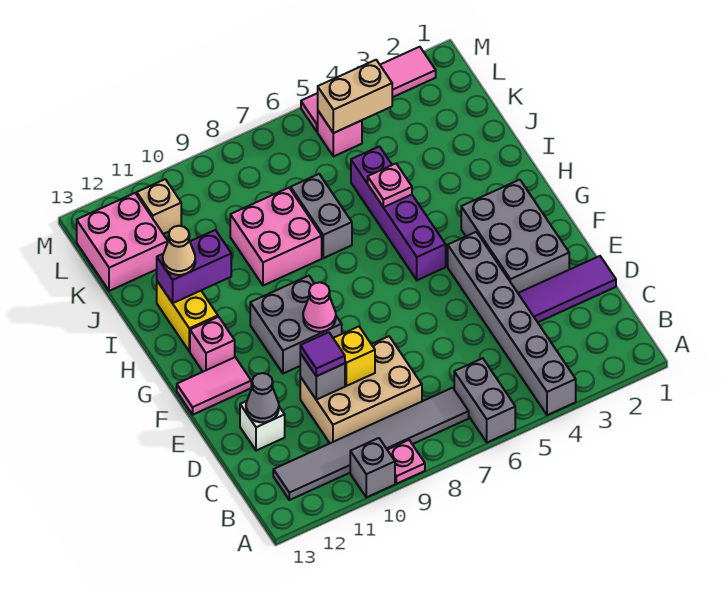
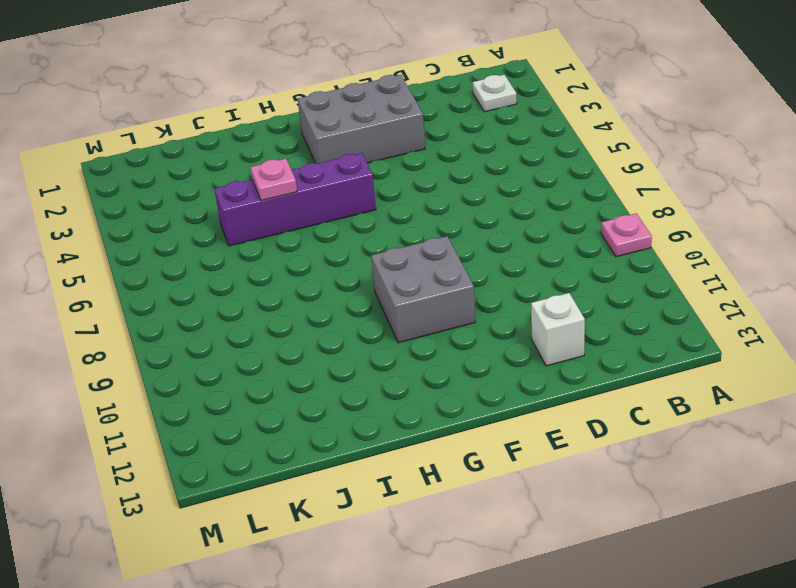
white 1x1 plate [473,75,517,112] -> none
none -> grey 1x6 brick [448,232,576,415]
none -> grey 1x2 brick [454,358,515,442]
none -> grey 1x1 brick [350,438,395,497]

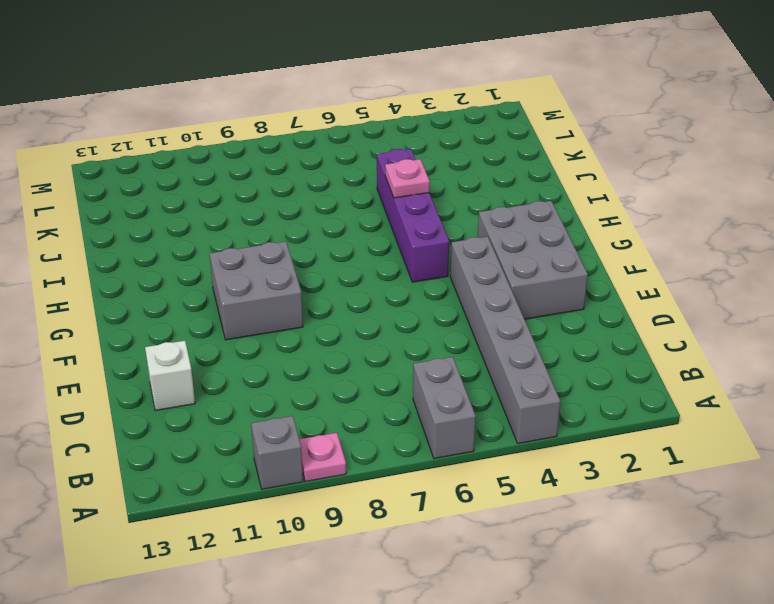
none -> grey 1x6 tile [273,388,469,500]
none -> tan 2x3 brick [300,336,422,443]
none -> purple 1x3 tile [518,256,616,322]

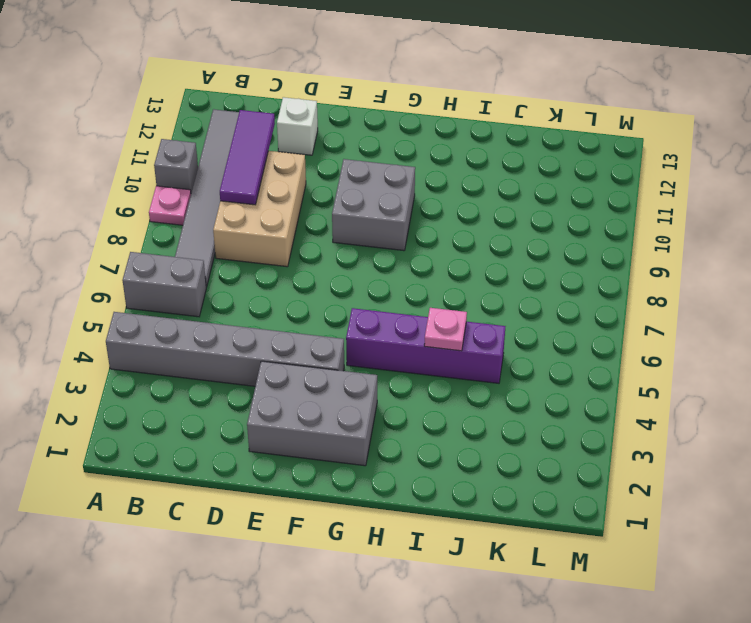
purple 1x3 tile [220,110,275,205] -> purple 1x3 tile moved to [518,256,616,322]
none -> pink 1x2 tile [177,357,251,415]
none -> pink 1x1 brick [190,317,235,372]
none -> yellow 1x2 brick [157,281,218,351]

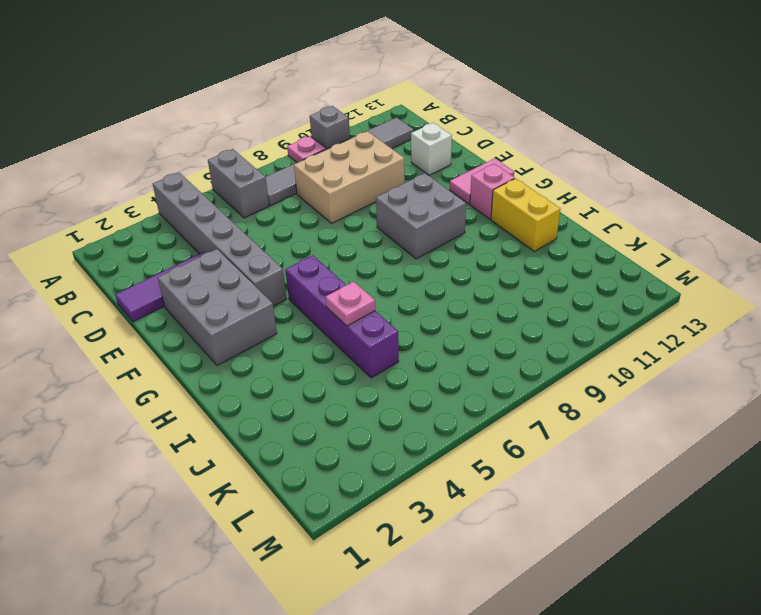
none -> grey 1x2 brick [291,174,352,258]
none -> pink 2x2 brick [230,188,322,286]
none -> pink 2x2 brick [77,193,168,291]

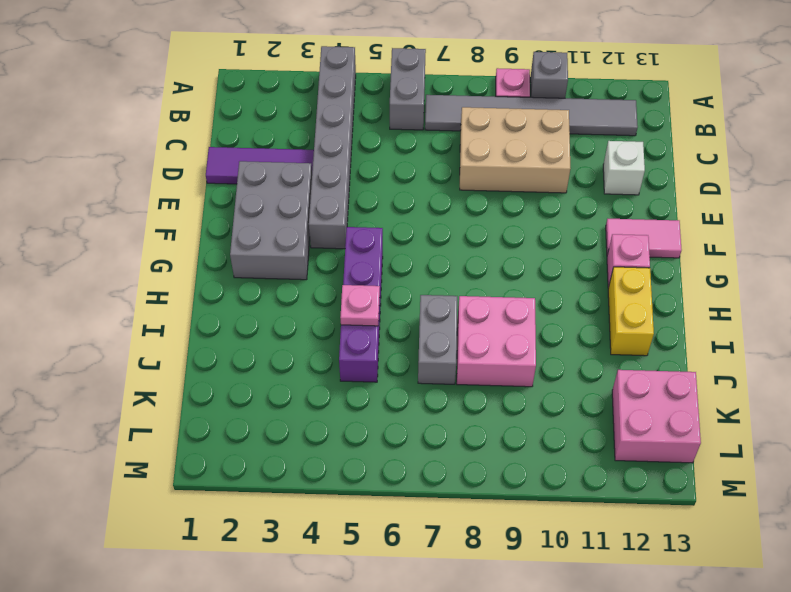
none -> grey 2x2 brick [250,276,342,374]
none -> pink 1x1 brick [318,111,362,156]
none -> tan 1x1 brick [137,179,181,234]

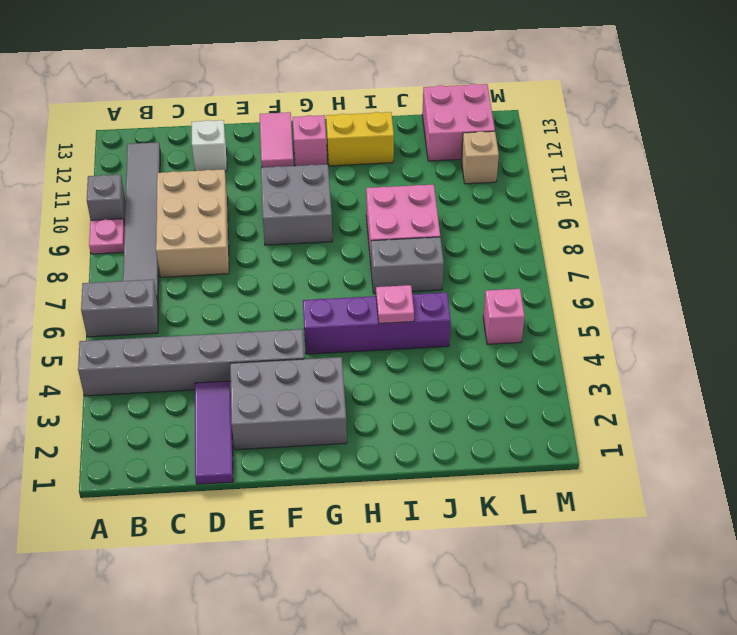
none -> pink 1x4 tile [301,47,436,132]
none -> yellow 1x1 brick [333,327,375,386]
none -> grey 1x1 brick [300,353,345,400]

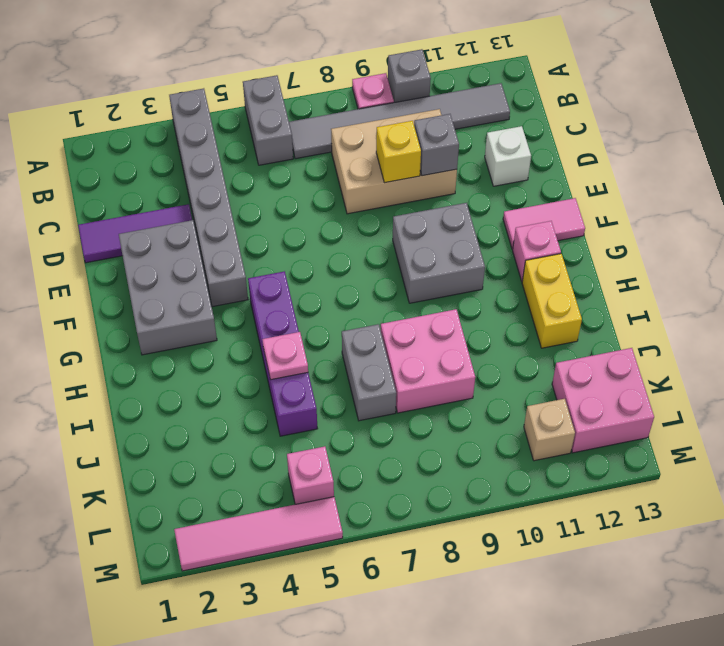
none -> grey 1x1 cone [246,373,279,422]
none -> pink 1x1 cone [303,282,336,332]
none -> purple 1x2 brick [157,230,231,303]

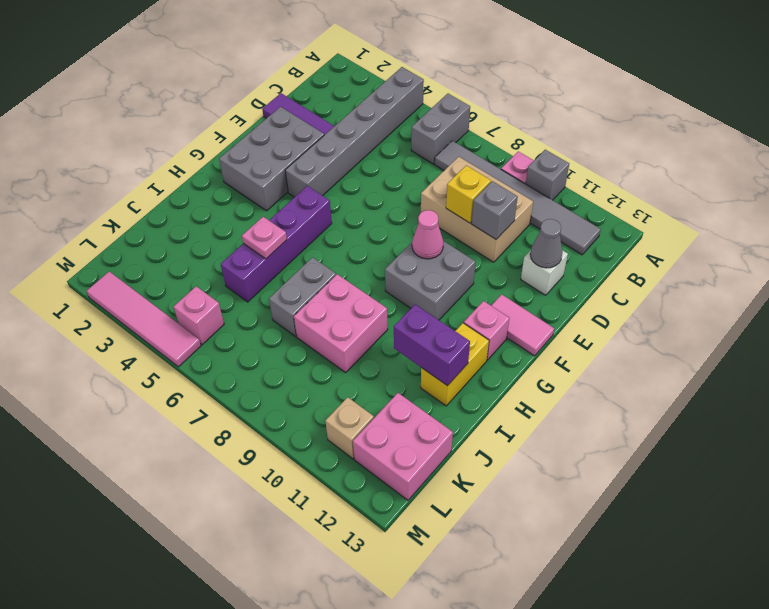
none -> tan 1x2 brick [318,60,392,133]
none -> purple 1x1 tile [300,332,345,376]
none -> tan 1x1 cone [163,226,195,275]

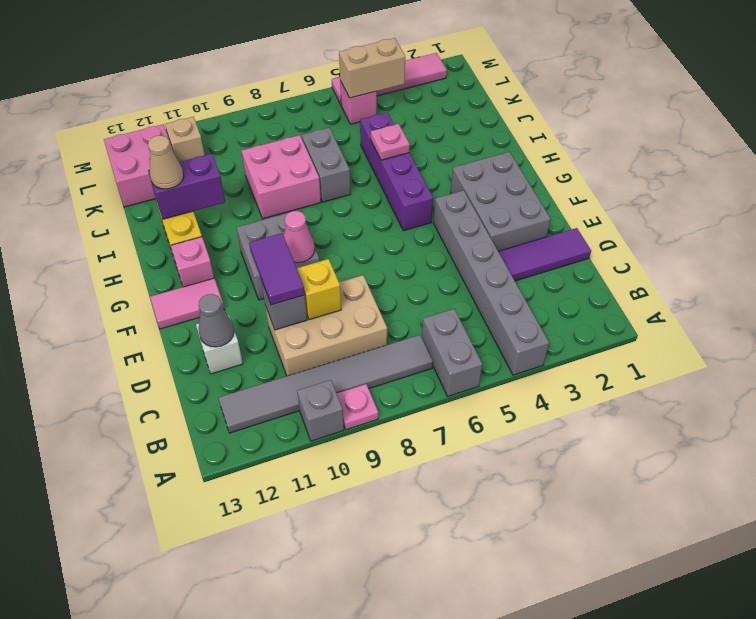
purple 1x2 tile [249,233,305,305] -> purple 1x1 tile [300,332,345,376]

